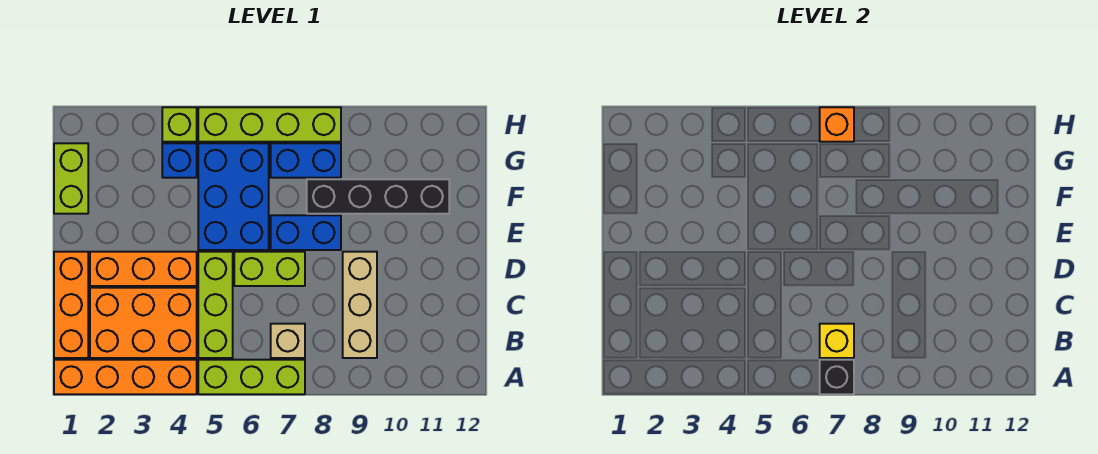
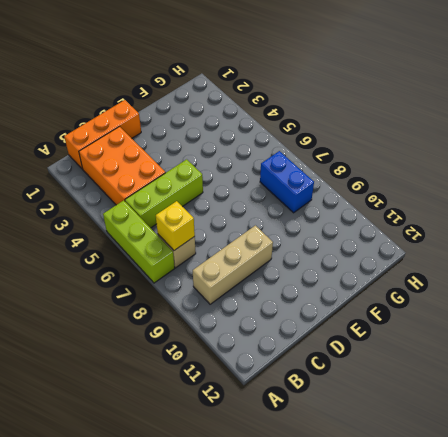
none -> orange 1x4 brick [54,360,197,394]
none -> orange 1x3 brick [90,252,197,286]
none -> lime 1x2 brick [234,252,305,286]

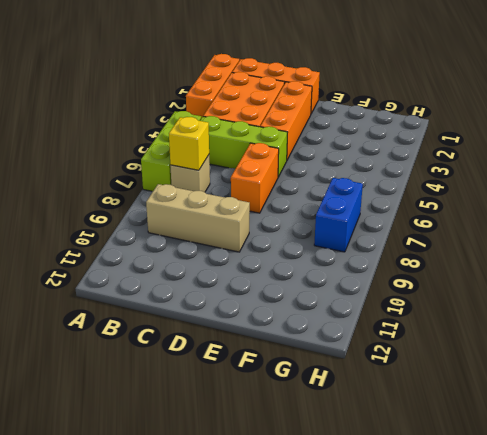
orange 1x3 brick [186,54,239,118] -> orange 1x4 brick [54,360,197,394]
orange 1x2 brick [231,143,279,213] -> lime 1x2 brick [234,252,305,286]
none -> blue 2x3 brick [198,143,269,250]
none -> blue 1x2 brick [271,215,341,250]
none -> lime 1x2 brick [54,143,88,214]

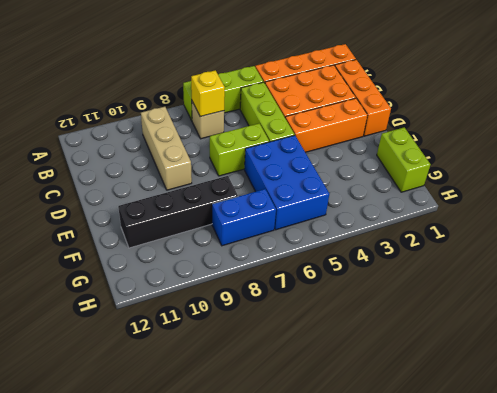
none -> blue 1x2 brick [271,215,341,250]
none -> blue 1x1 brick [162,143,197,178]
none -> lime 1x1 brick [162,107,197,142]

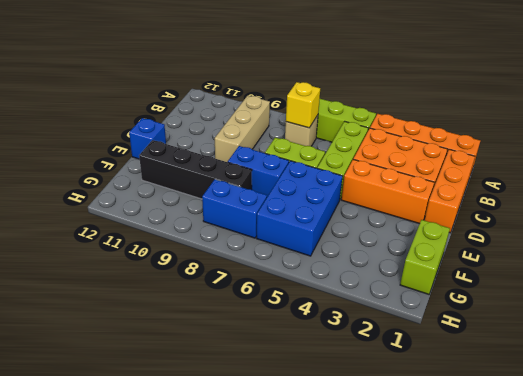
blue 1x1 brick [129,118,166,159] -> blue 1x1 brick moved to [162,143,197,178]
none -> lime 1x1 brick [162,107,197,142]
none -> lime 1x4 brick [198,107,341,142]
none -> black 1x1 brick [820,360,854,394]

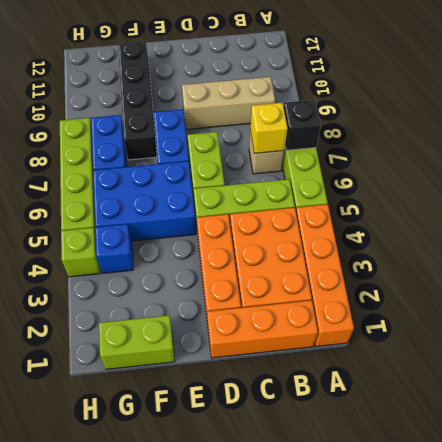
none -> orange 1x1 brick [820,107,854,142]

